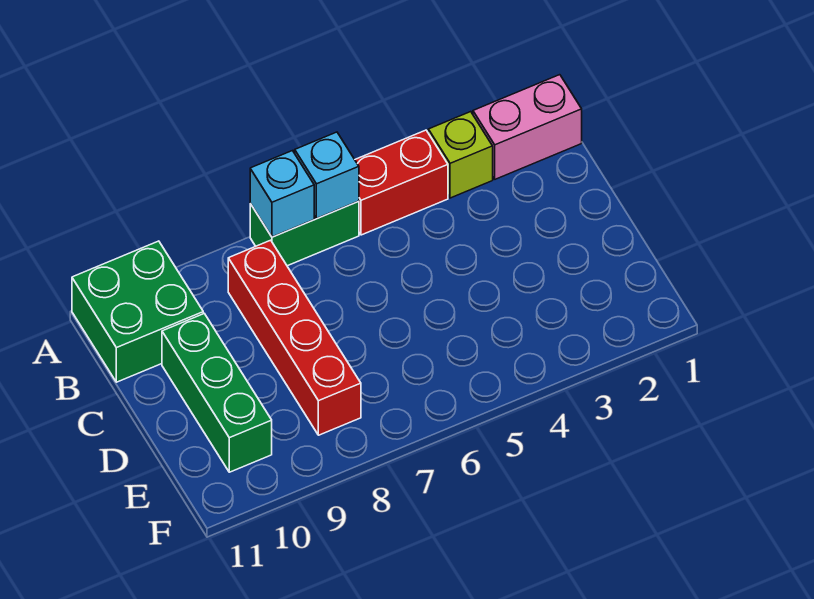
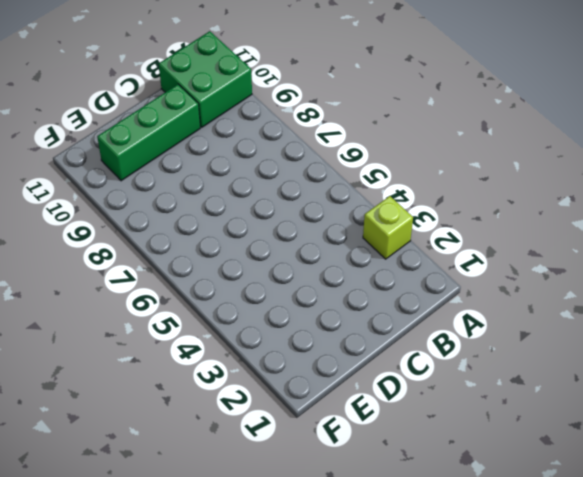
none -> pink 1x2 brick [473,75,582,179]
none -> red 1x2 brick [355,130,448,235]

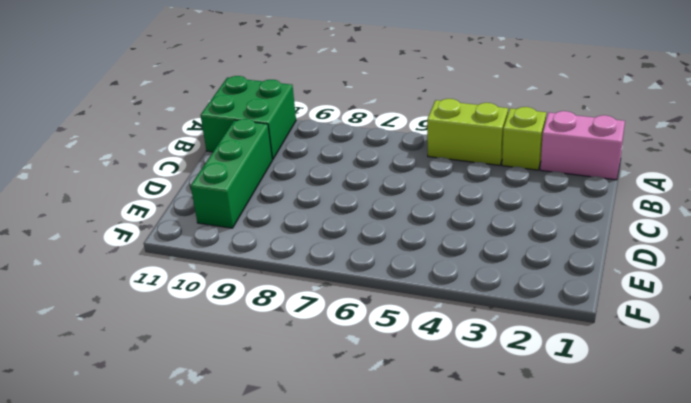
lime 1x2 brick [427,99,508,165] -> red 1x2 brick [355,130,448,235]
none -> green 1x2 brick [250,201,359,266]
none -> red 1x4 brick [228,240,361,435]

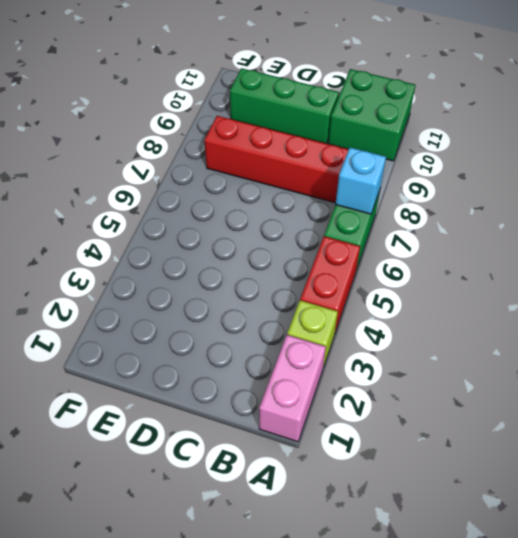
none -> cyan 1x1 brick [295,132,359,219]

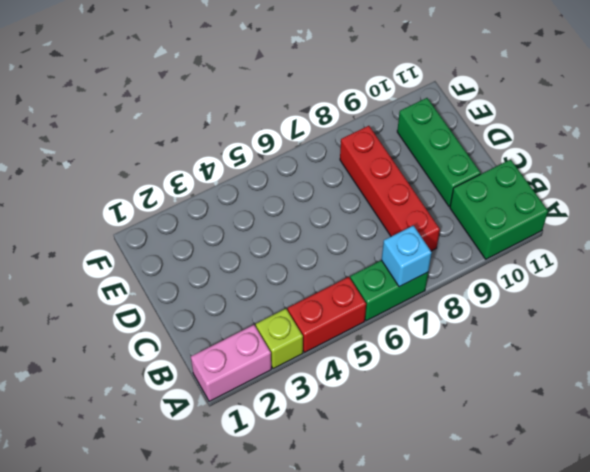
none -> cyan 1x1 brick [295,132,359,219]

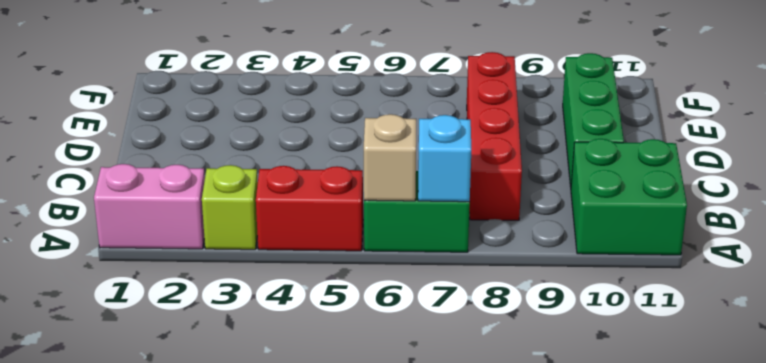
tan 1x1 brick [364,114,416,201] -> cyan 1x1 brick [295,132,359,219]

